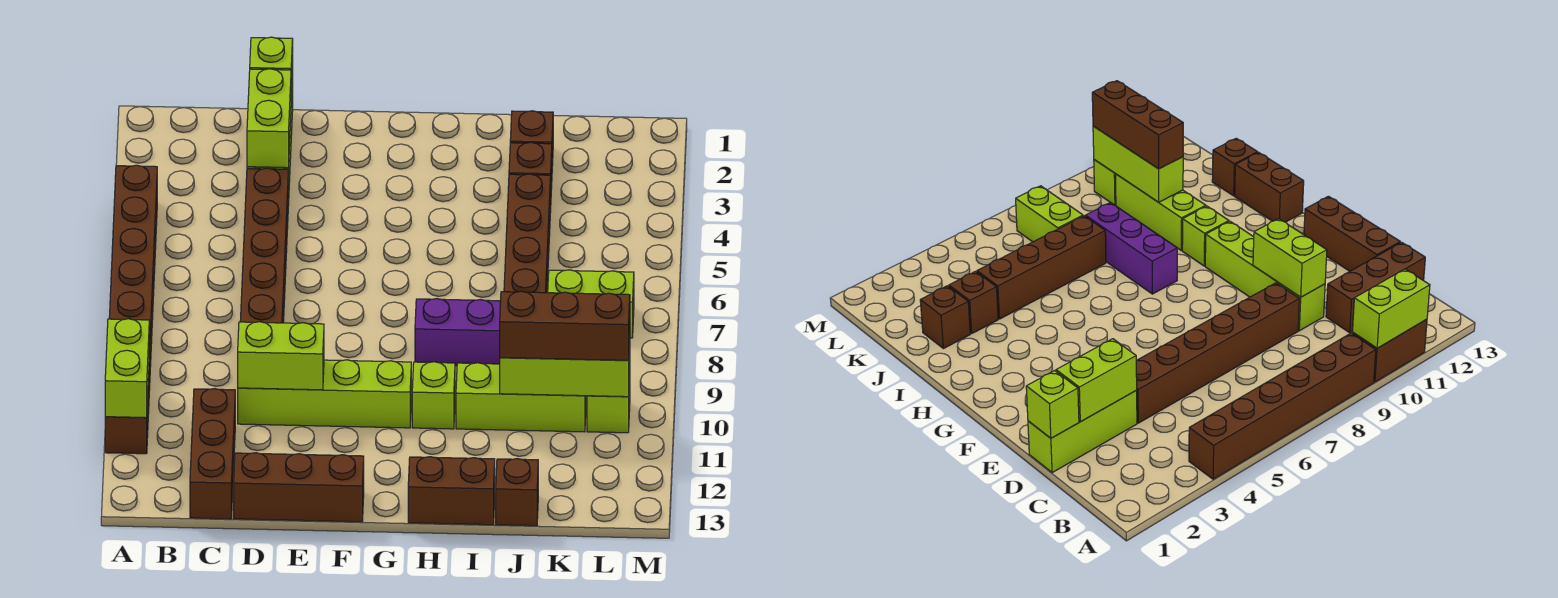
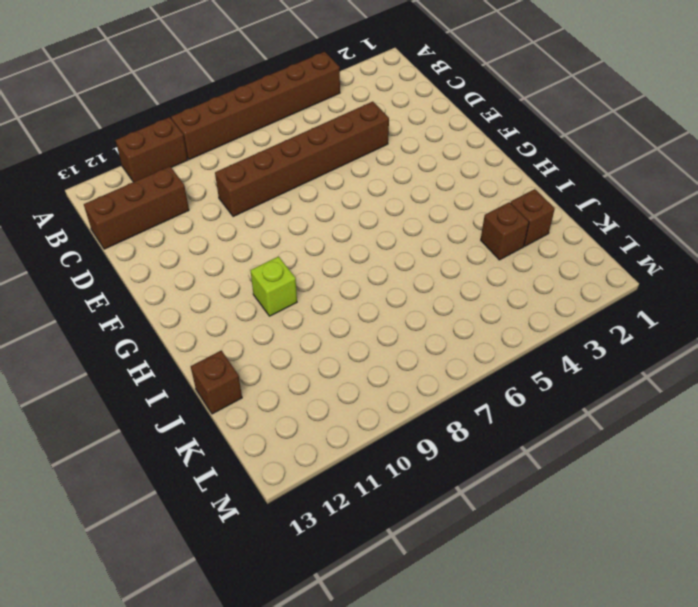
none -> lime 1x3 brick [1028,391,1137,473]
none -> lime 1x4 brick [238,360,411,428]
none -> brown 1x3 brick [234,453,364,522]

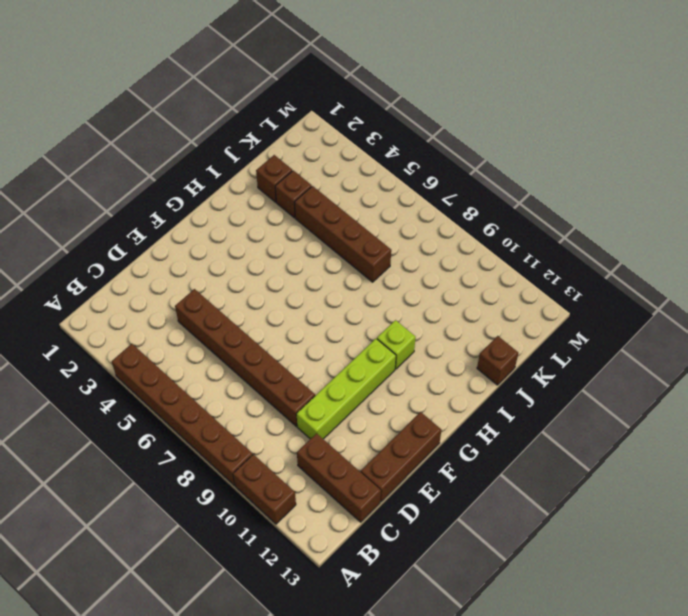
none -> lime 1x3 brick [1028,391,1137,473]
none -> purple 1x3 brick [415,299,501,366]
none -> brown 1x2 brick [408,457,495,525]

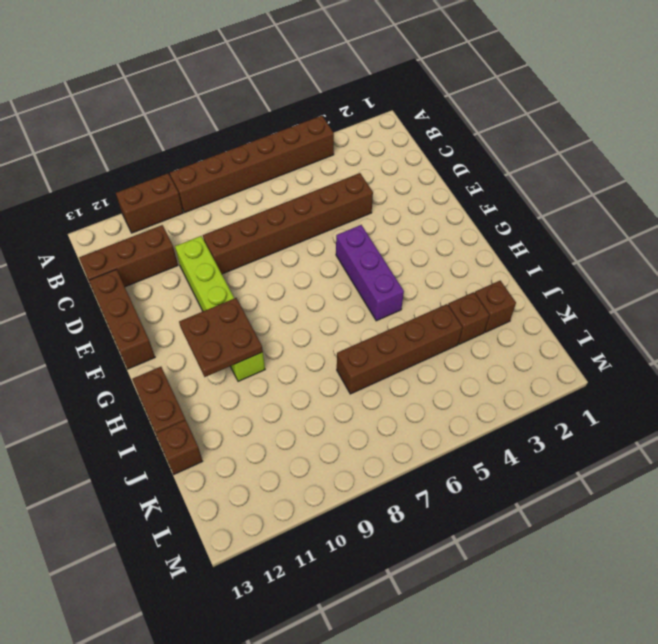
purple 1x3 brick [336,225,404,321] -> purple 1x3 brick moved to [415,299,501,366]
brown 2x2 plate [179,298,263,377] -> none
none -> lime 1x3 brick [1028,391,1137,473]
none -> lime 1x3 brick [456,363,586,432]
none -> lime 1x2 brick [548,270,634,338]

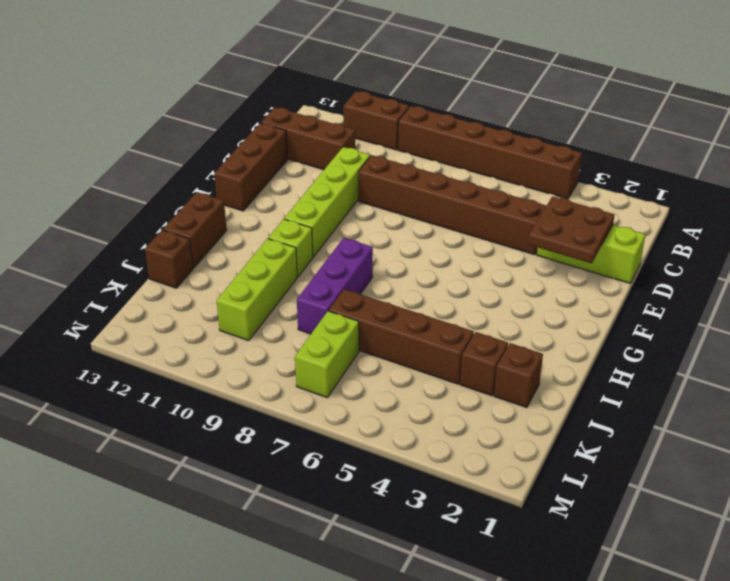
brown 2x2 plate [528,197,615,263] -> lime 1x2 brick [247,69,291,168]
none -> lime 1x1 brick [587,375,630,433]
none -> lime 1x2 brick [105,319,149,418]
none -> lime 1x1 brick [250,37,293,99]

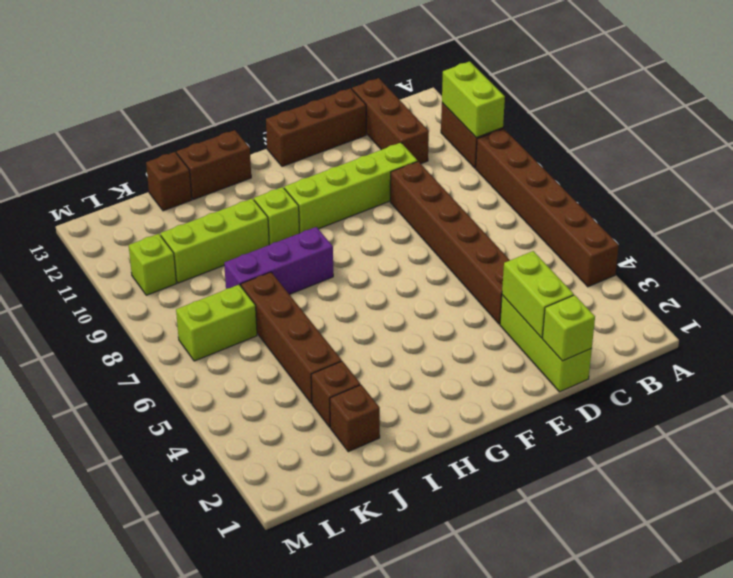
none -> lime 1x2 brick [238,322,324,390]
none -> lime 1x3 brick [500,339,630,397]
none -> brown 1x3 brick [500,291,630,360]

